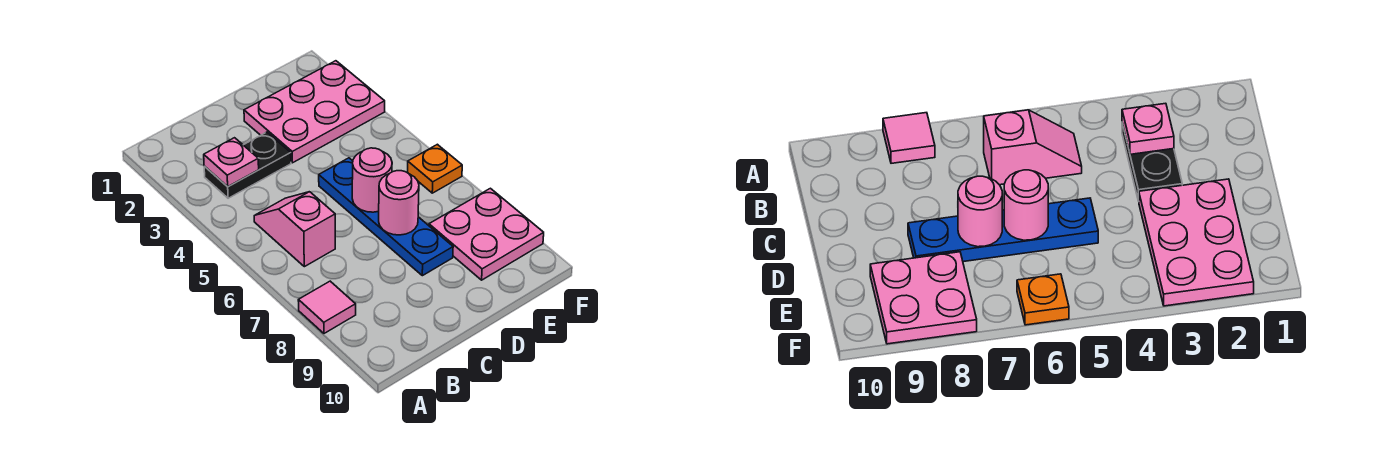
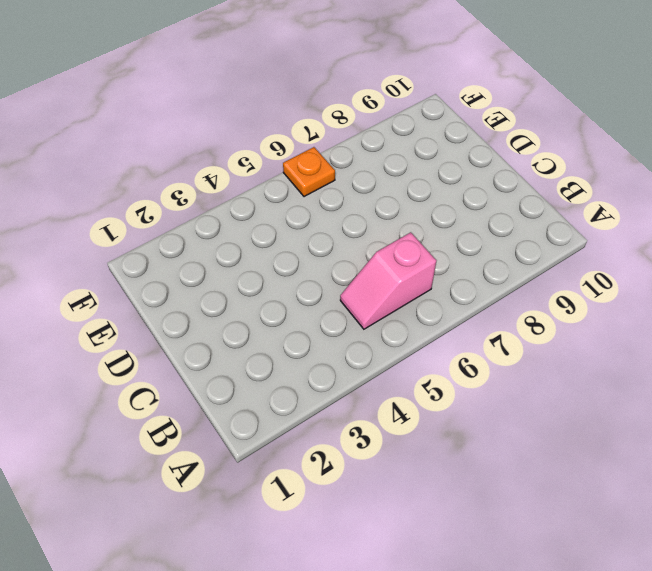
none -> pink 1x1 tile [298,281,356,333]
none -> black 1x2 plate [204,132,291,198]

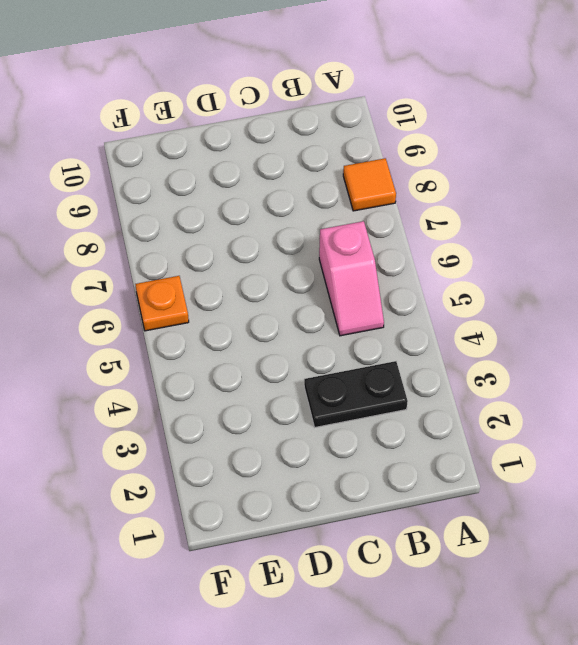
orange 1x1 tile [343,158,396,211] -> pink 1x1 tile [298,281,356,333]
none -> pink 2x3 plate [244,61,385,163]
none -> blue 1x4 plate [319,158,453,276]

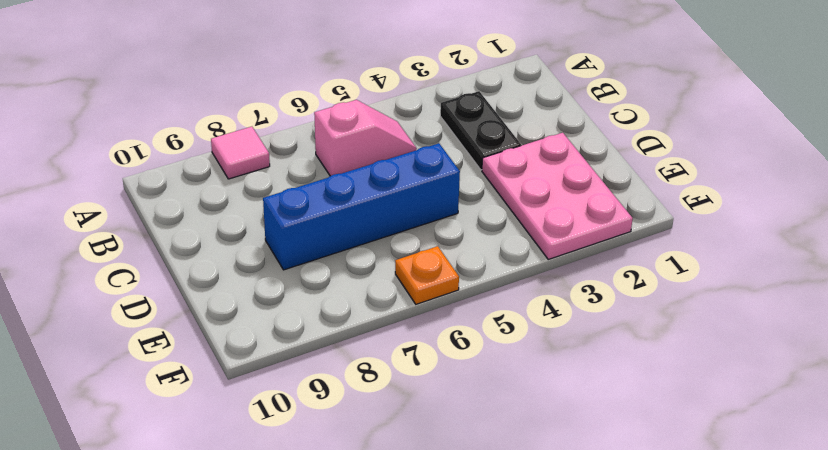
blue 1x4 brick [263,143,460,270] -> blue 1x4 plate [319,158,453,276]
none -> pink 2x2 plate [429,188,544,280]
none -> pink 1x1 plate [204,138,259,187]

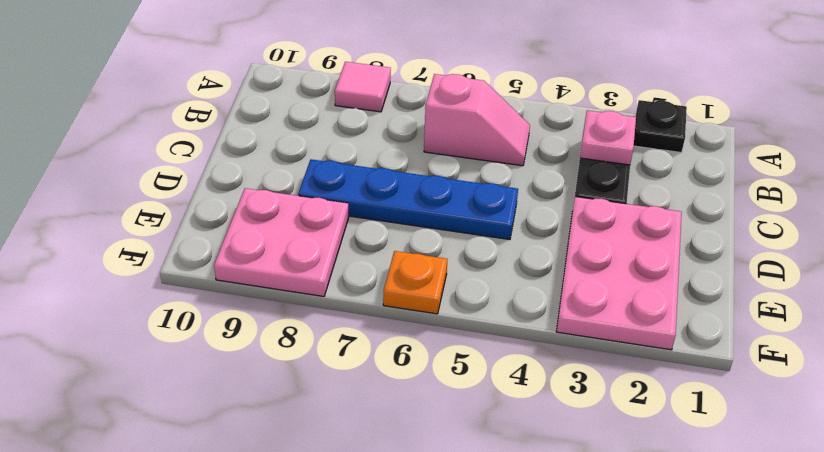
black 1x1 plate [634,100,687,152] -> none
none -> pink 1x1 round brick [352,148,392,212]
none -> pink 1x1 round brick [379,171,419,235]

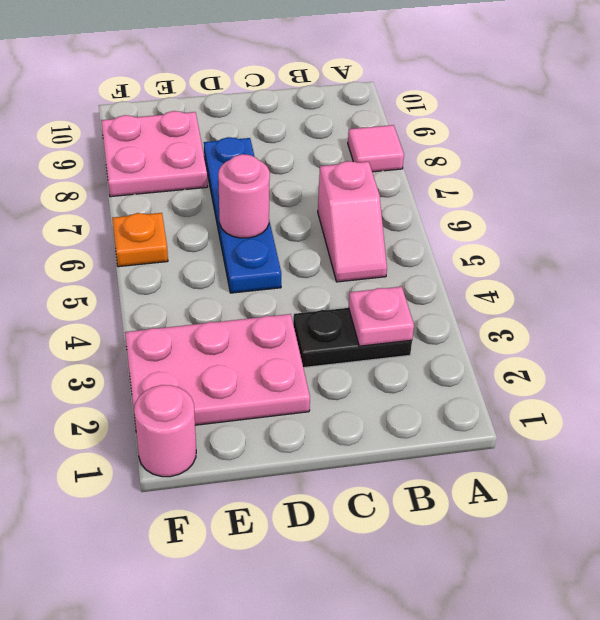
pink 1x1 round brick [134,385,196,477] -> pink 1x1 round brick moved to [379,171,419,235]

